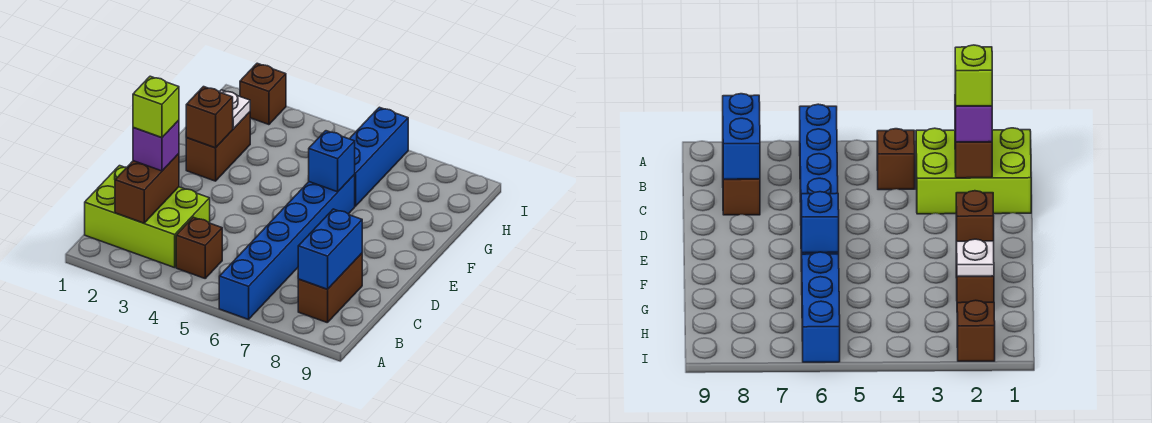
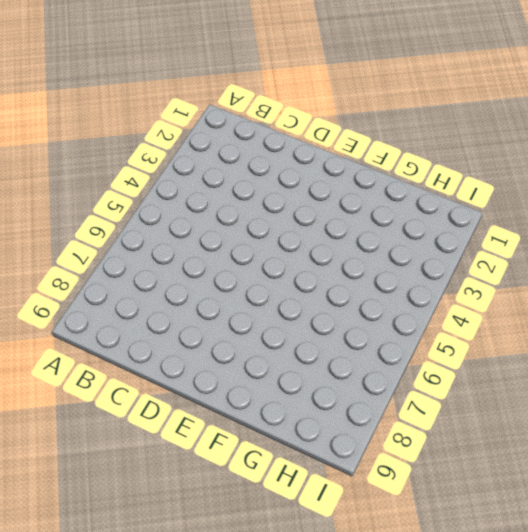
none -> blue 1x6 brick [219,175,355,319]
none -> lime 2x3 brick [85,166,210,268]
none -> brown 1x1 brick [176,217,222,278]

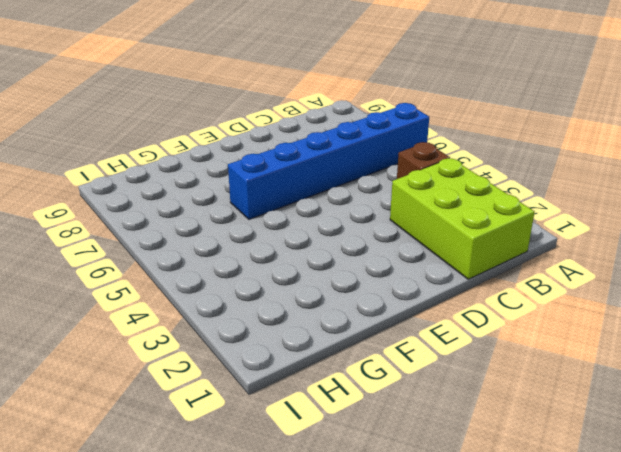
none -> brown 1x2 brick [298,253,362,323]
none -> brown 1x2 brick [186,112,250,181]
none -> blue 1x3 brick [350,107,408,206]

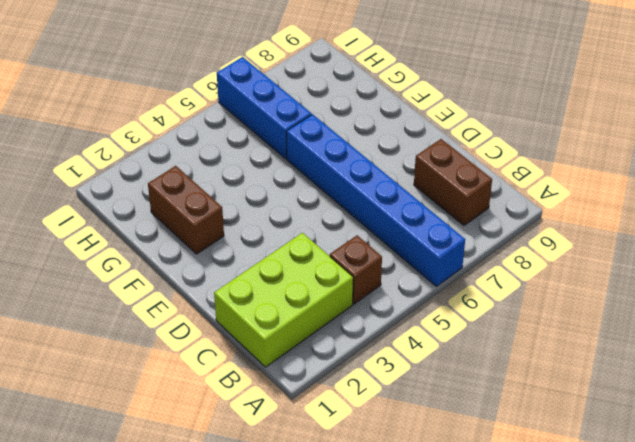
none -> brown 1x1 brick [240,63,286,125]
none -> brown 1x2 brick [115,154,179,223]
none -> blue 1x2 brick [298,209,362,289]

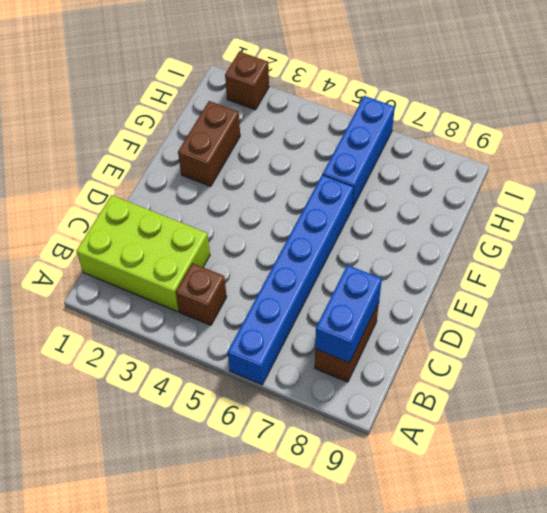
none -> brown 1x2 brick [115,154,179,223]
none -> brown 1x1 brick [186,87,233,148]
none -> blue 1x1 brick [309,131,355,192]

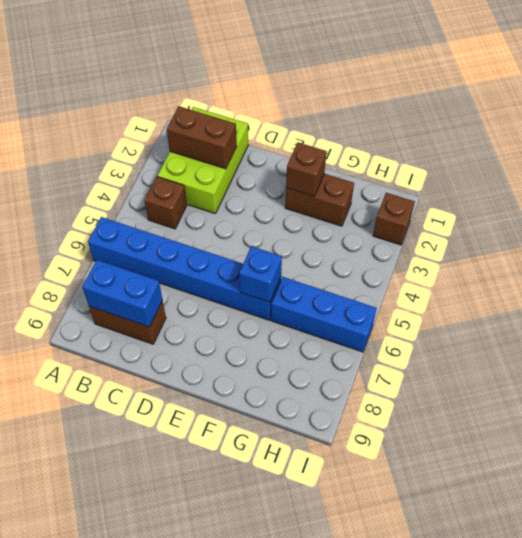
none -> white 1x1 plate [220,90,250,129]
none -> purple 1x1 brick [133,120,179,171]
none -> lime 1x1 brick [133,76,179,138]

